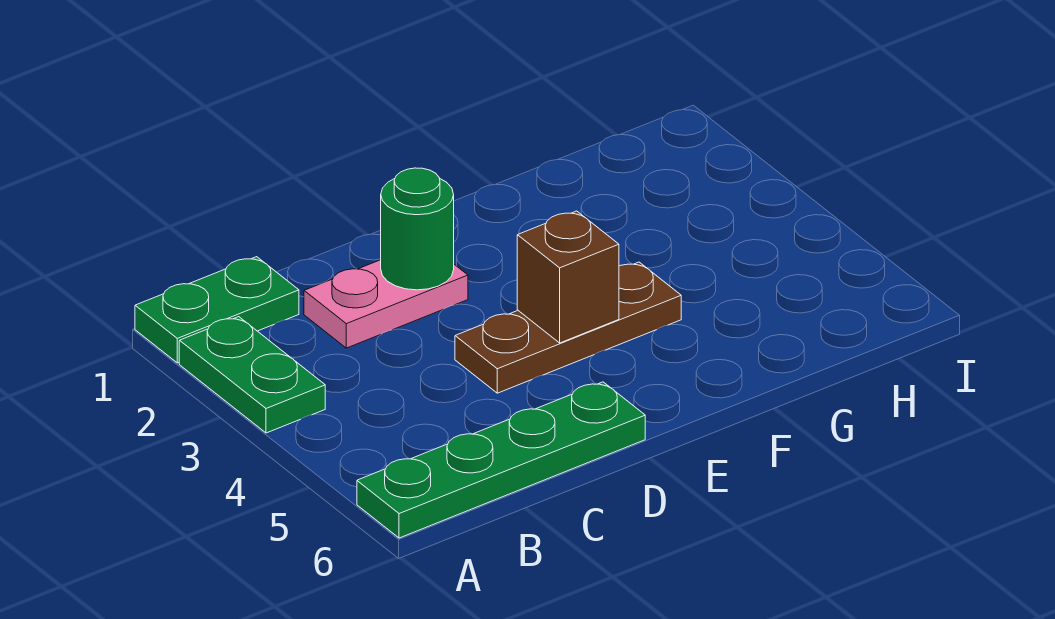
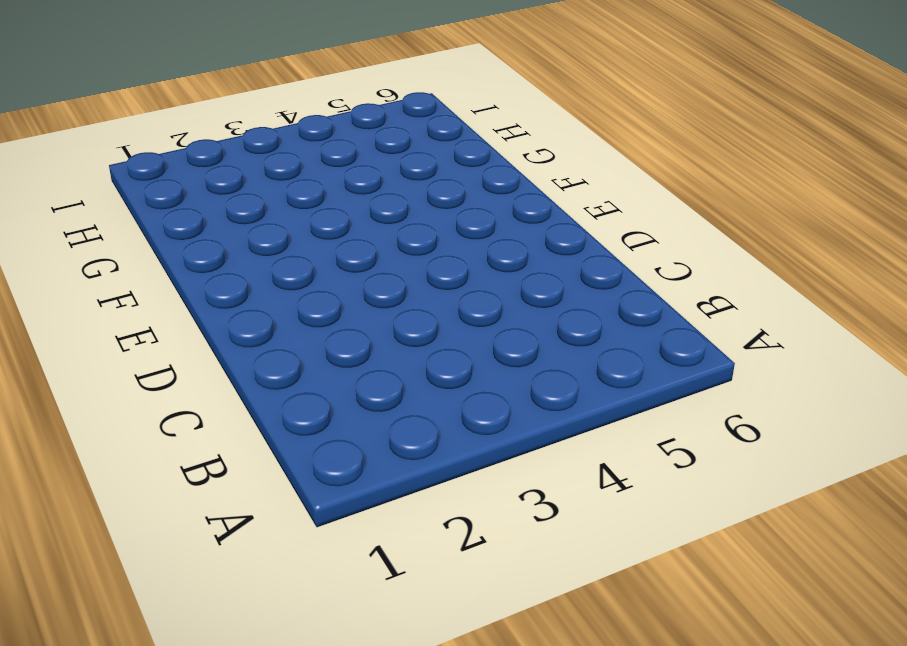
none -> green 1x2 plate [135,257,299,363]
none -> green 1x2 plate [179,317,325,433]

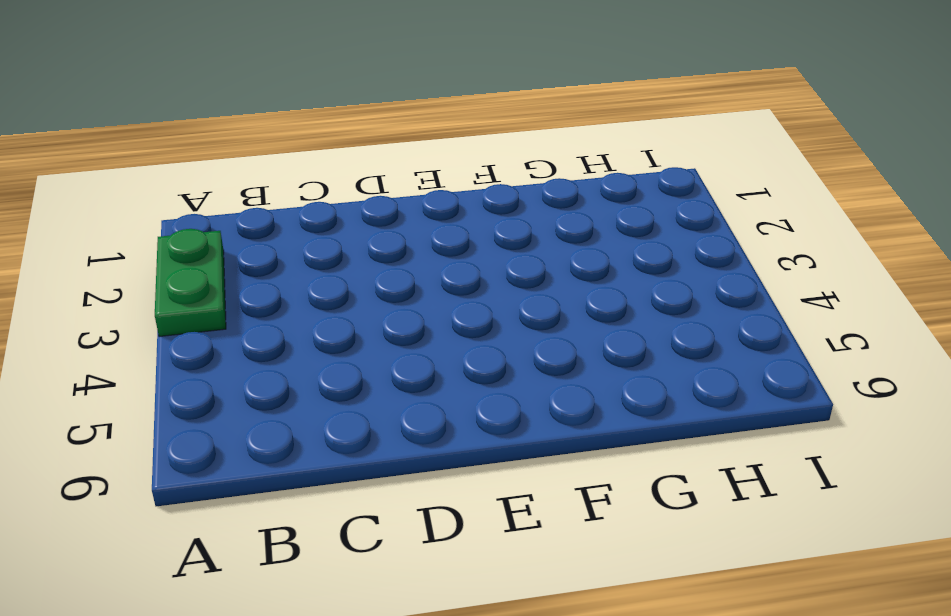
none -> green 1x2 plate [135,257,299,363]
none -> green 1x4 plate [357,382,645,538]

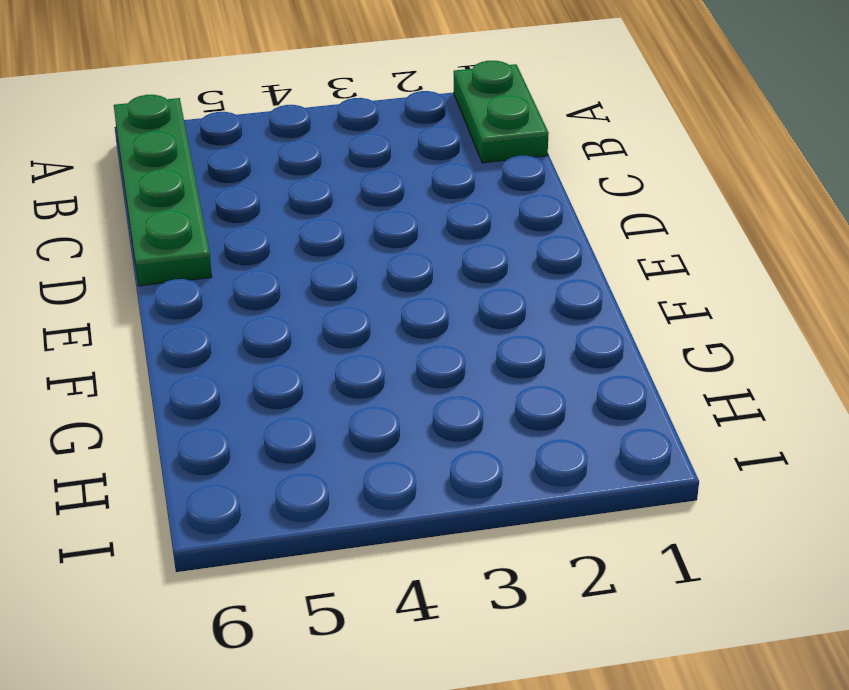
none -> green 1x2 plate [179,317,325,433]
none -> pink 1x2 plate [304,260,468,348]

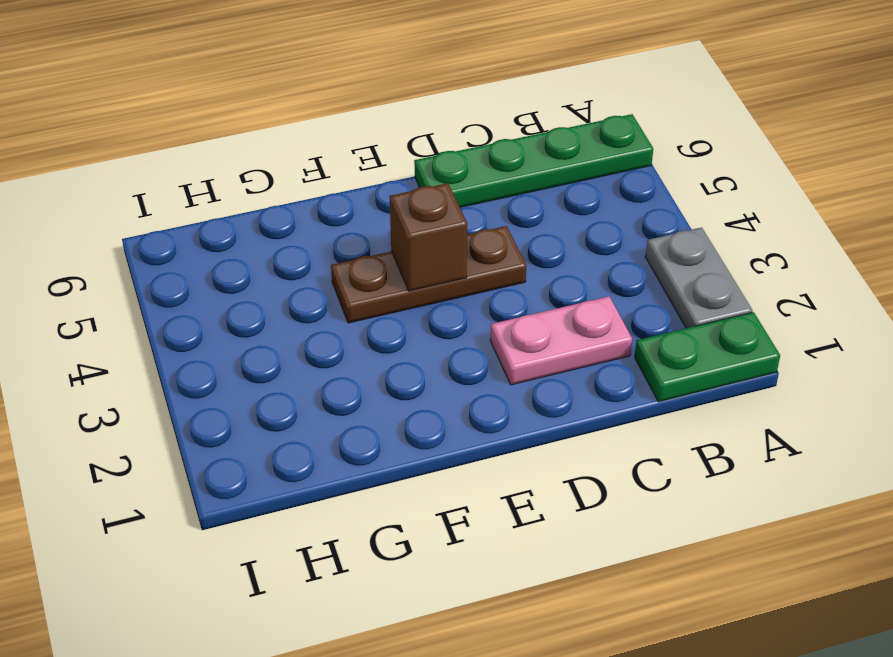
grey 1x2 plate [645,227,752,328] -> green 1x2 plate [179,317,325,433]
none -> green 1x1 round brick [381,168,454,290]

